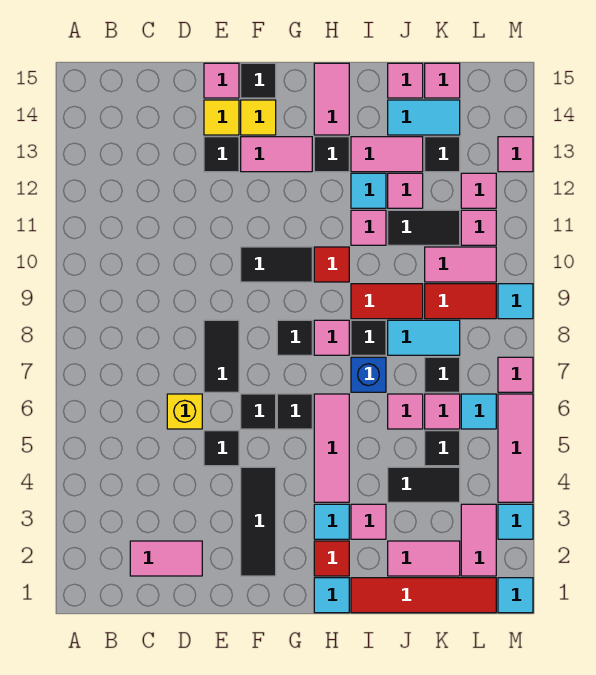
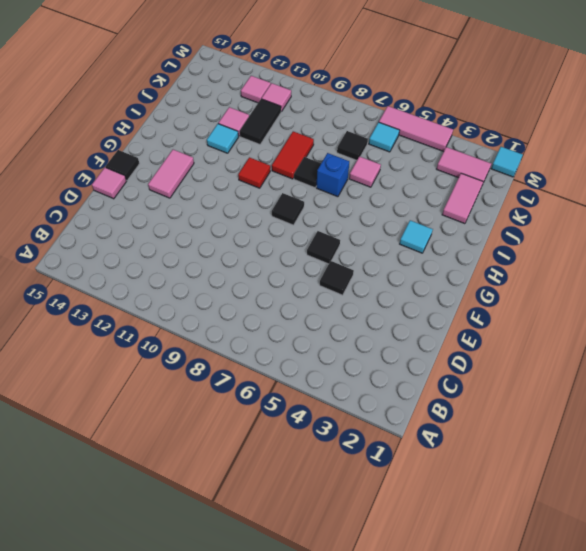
none -> pink 1x2 tile [130,541,202,576]
none -> yellow 1x1 brick [167,394,202,429]
none -> black 1x2 tile [204,320,239,392]
none -> black 1x1 tile [204,137,239,172]

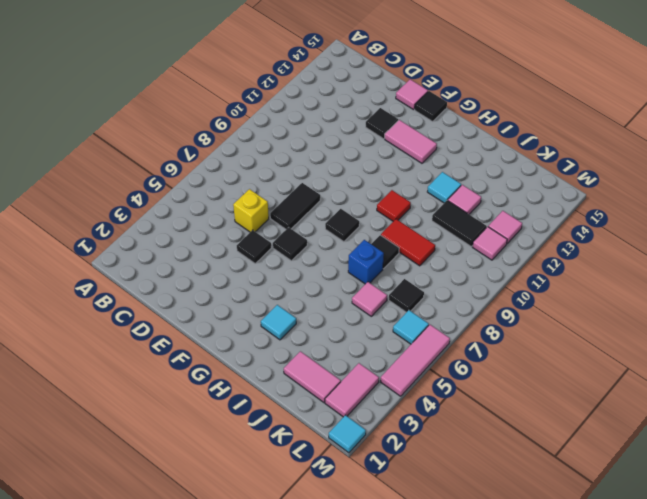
none -> pink 1x2 tile [130,541,202,576]
none -> yellow 1x1 tile [204,100,239,135]
none -> black 1x3 tile [241,467,276,576]
none -> black 1x2 tile [241,247,312,282]

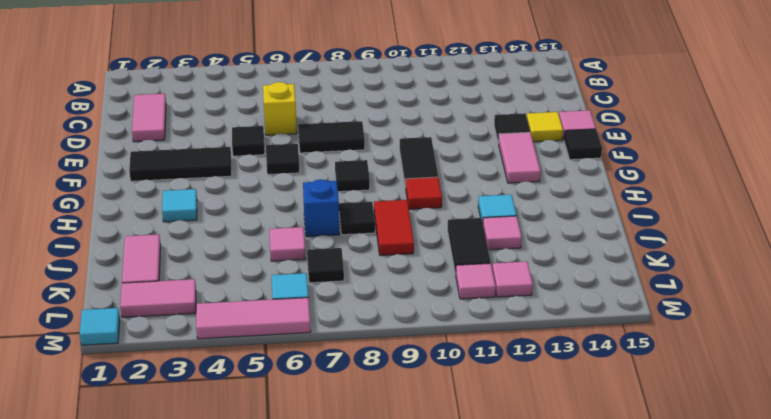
none -> yellow 1x1 tile [241,100,276,135]
none -> black 1x1 tile [277,394,312,429]
none -> cyan 1x1 tile [314,578,349,613]
none -> red 1x1 tile [314,541,349,576]

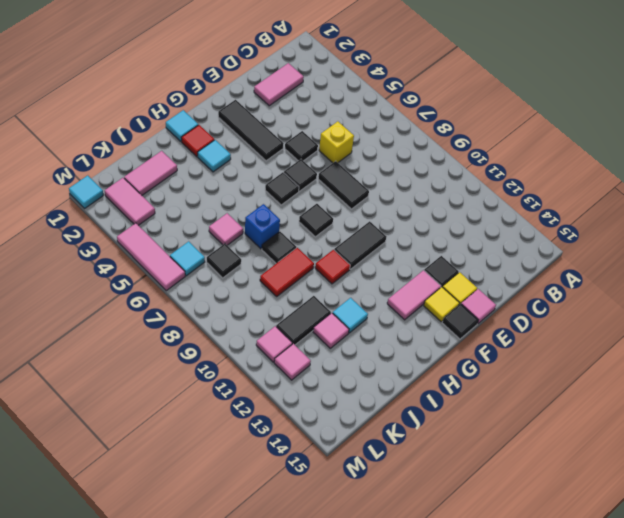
none -> pink 1x3 tile [314,394,349,502]
none -> pink 1x1 tile [314,320,349,355]
none -> black 1x1 tile [314,137,349,172]
none -> pink 1x2 tile [314,63,349,135]

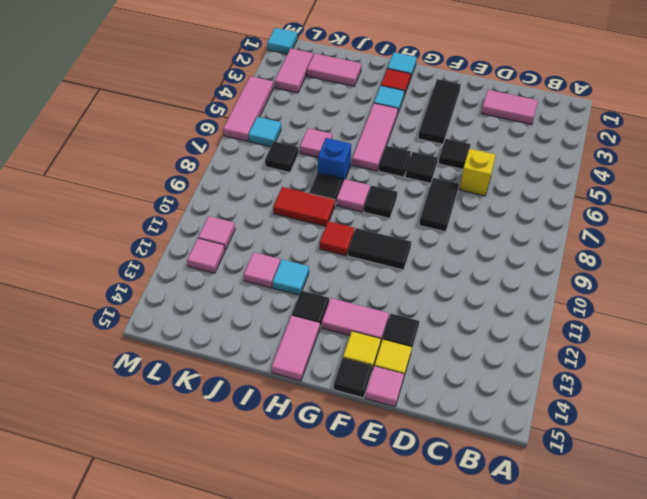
none -> red 1x4 tile [351,578,496,613]
none -> pink 1x1 tile [351,504,386,539]
none -> pink 1x1 tile [351,210,386,245]
none -> pink 1x2 tile [351,137,423,172]

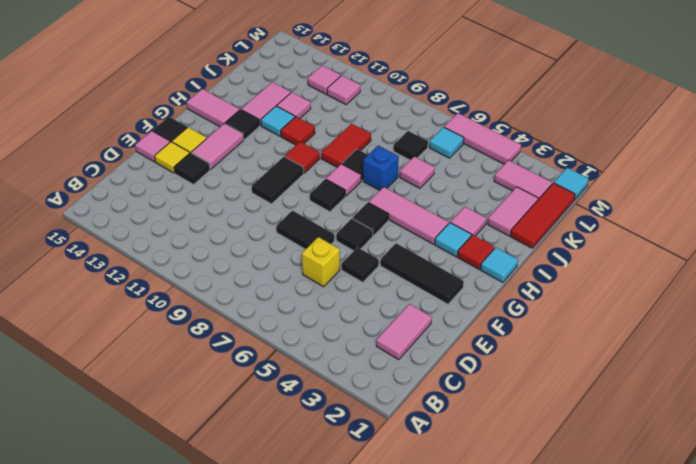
red 1x1 tile [281,117,315,145] -> pink 1x1 tile [351,210,386,245]
red 1x3 tile [510,183,575,248] -> red 1x4 tile [351,578,496,613]
none -> black 1x2 tile [388,467,460,502]
none -> cyan 1x2 tile [388,320,460,355]
none -> black 1x2 tile [388,210,460,245]
none -> cyan 1x2 tile [388,100,460,135]

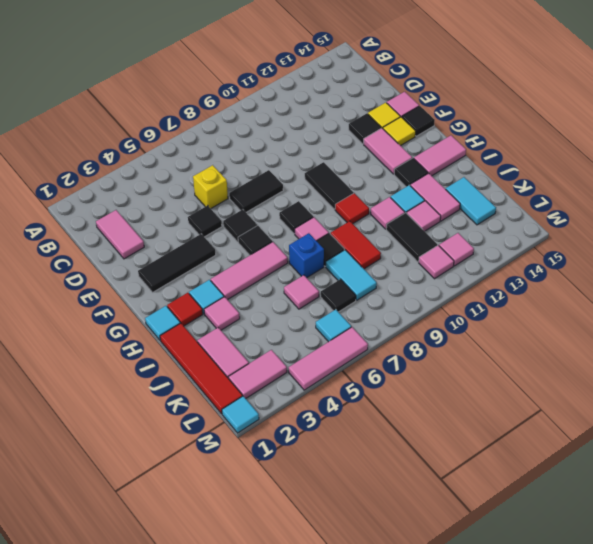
none -> black 1x2 tile [388,467,460,502]
none -> pink 1x1 tile [388,63,423,98]
none -> black 1x1 tile [425,431,460,466]
none -> pink 1x1 tile [425,394,460,429]

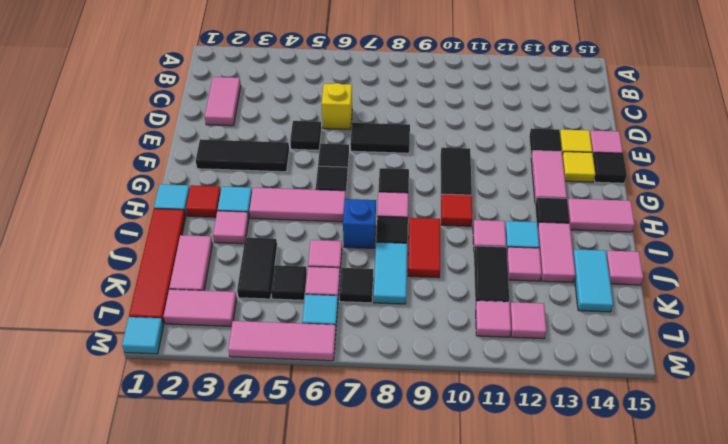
none -> red 1x2 tile [425,284,496,319]
none -> pink 1x2 tile [425,247,496,282]
none -> black 1x1 tile [425,137,460,172]
none -> pink 1x1 tile [425,63,460,98]

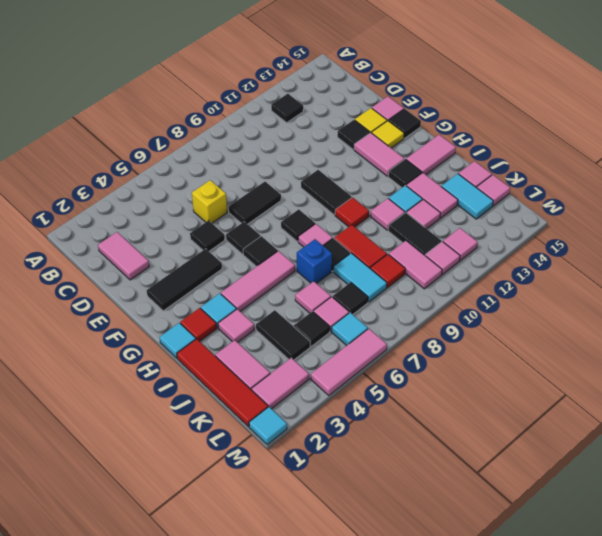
black 1x1 tile [271,94,303,123] -> black 1x1 tile moved to [425,137,460,172]
red 1x1 tile [370,254,405,288] -> red 1x2 tile [425,284,496,319]
none -> cyan 1x1 tile [498,504,533,539]
none -> pink 1x1 tile [498,357,533,392]
none -> cyan 1x1 tile [498,284,533,319]
none -> pink 1x1 tile [498,137,533,172]

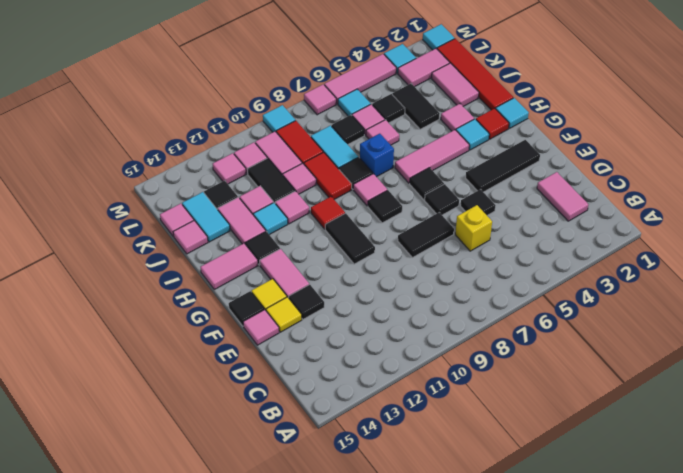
pink 1x1 tile [283,163,316,194] -> pink 1x1 tile moved to [498,137,533,172]

